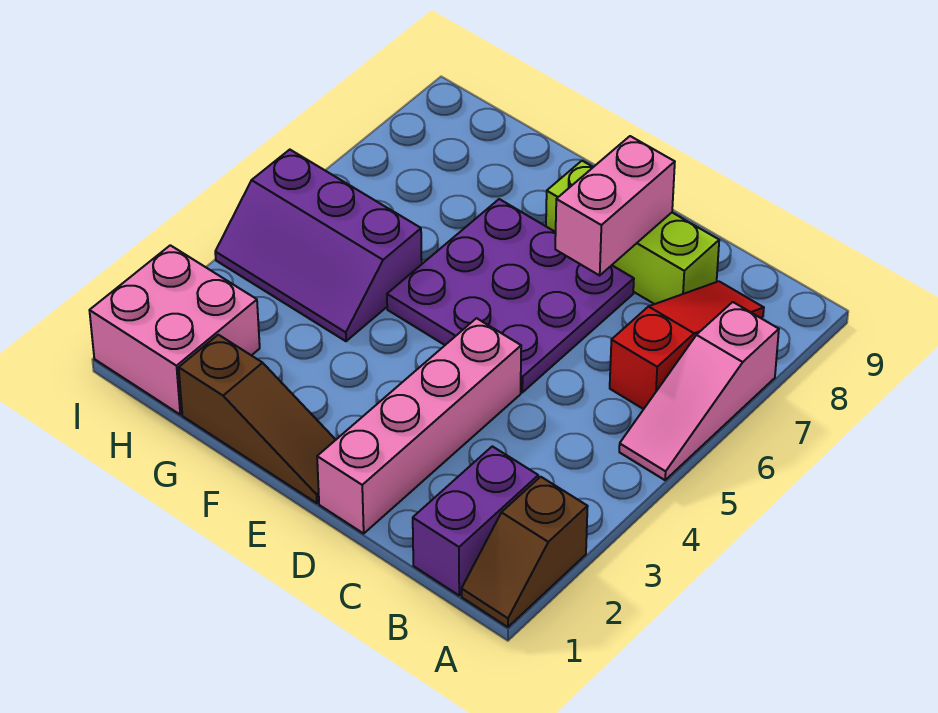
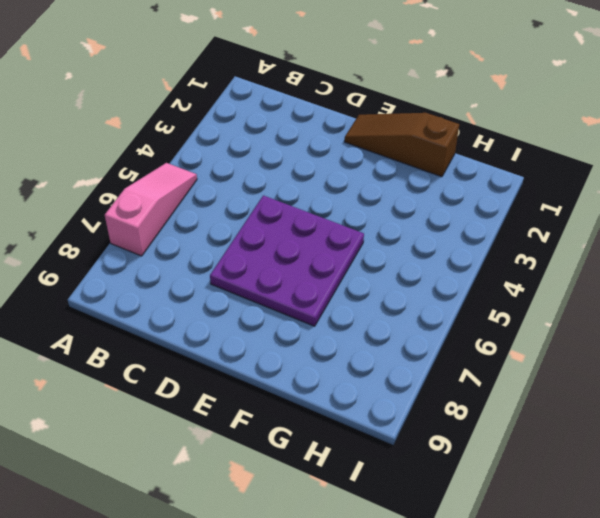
none -> brown 1x2 slope [462,477,588,627]
none -> purple 1x2 brick [413,446,538,595]

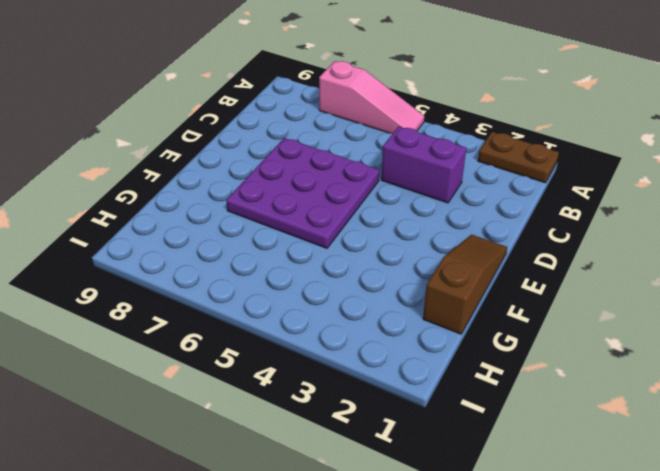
brown 1x2 plate [478,132,559,183] -> brown 1x2 slope [462,477,588,627]
purple 1x2 brick [381,126,466,203] -> purple 1x2 brick moved to [413,446,538,595]
none -> red 1x3 slope [610,281,764,409]
none -> lime 1x3 brick [546,161,719,304]

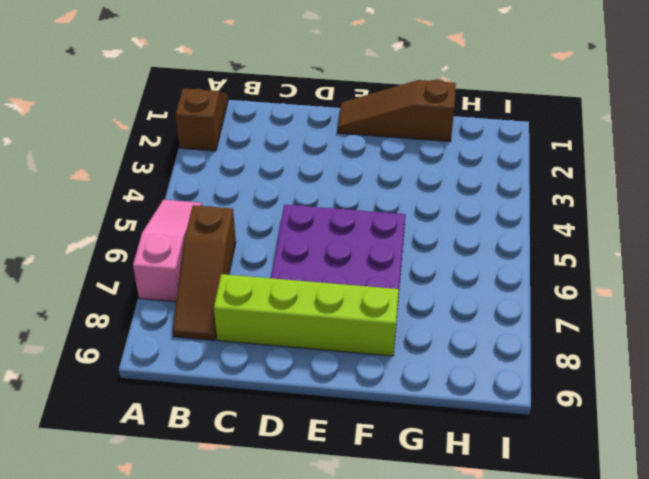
brown 1x3 slope [173,205,236,340] -> red 1x3 slope [610,281,764,409]
lime 1x4 brick [214,274,399,356] -> lime 1x3 brick [546,161,719,304]
none -> purple 1x2 brick [413,446,538,595]
none -> pink 1x4 brick [317,318,521,533]

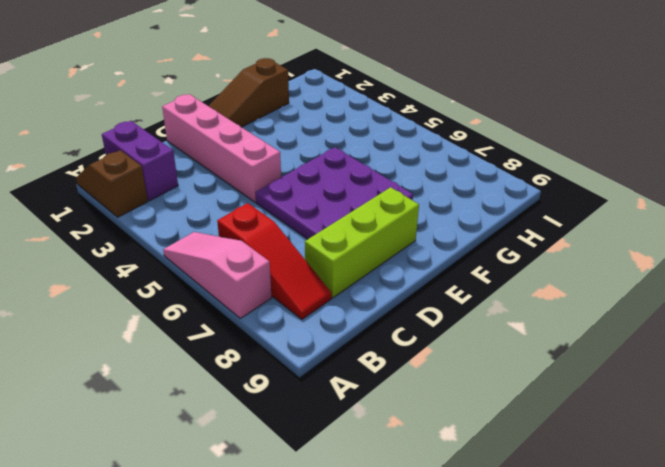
none -> purple 2x3 slope [215,150,422,341]
none -> pink 2x2 brick [89,245,260,415]

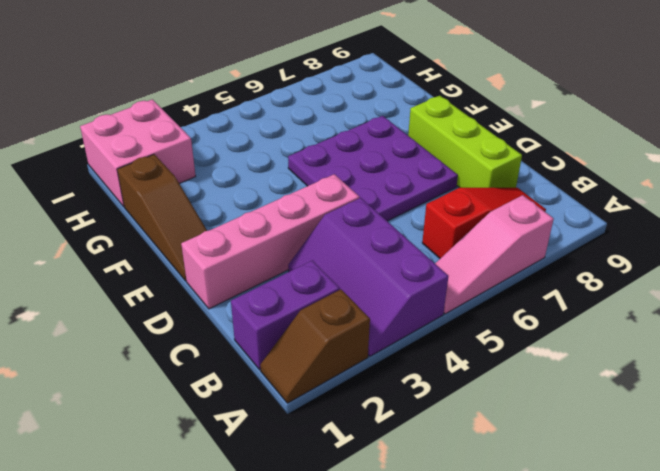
purple 2x3 slope [288,198,448,356] -> purple 2x3 slope moved to [215,150,422,341]
none -> pink 1x2 brick [555,136,675,275]

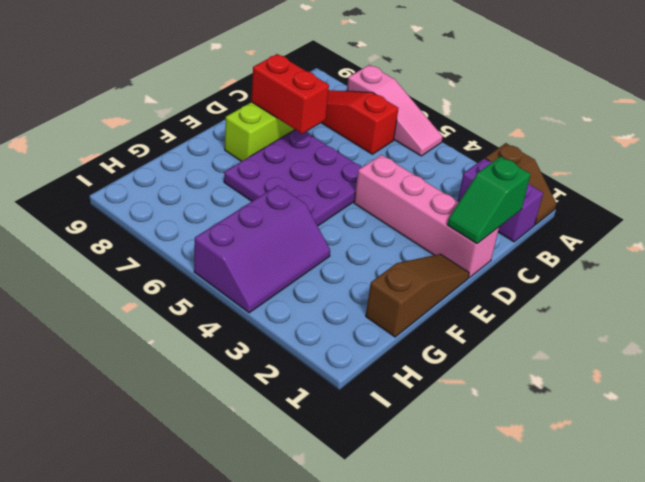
green 1x2 slope [447,157,531,244] -> none
red 1x2 brick [251,54,329,134] -> pink 1x2 brick [555,136,675,275]
none -> pink 2x2 brick [89,245,260,415]

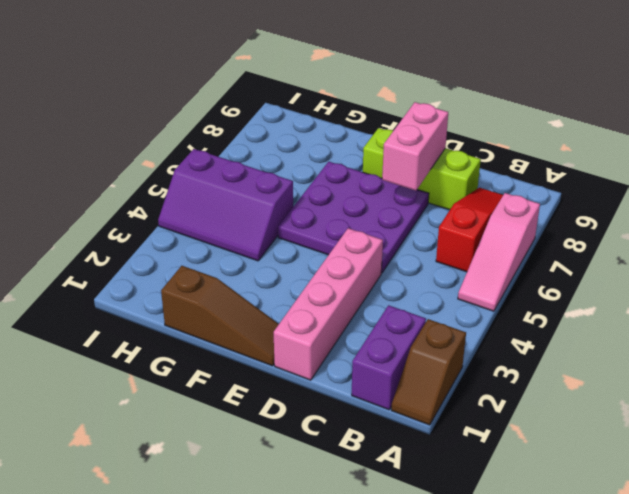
none -> pink 2x2 brick [89,245,260,415]

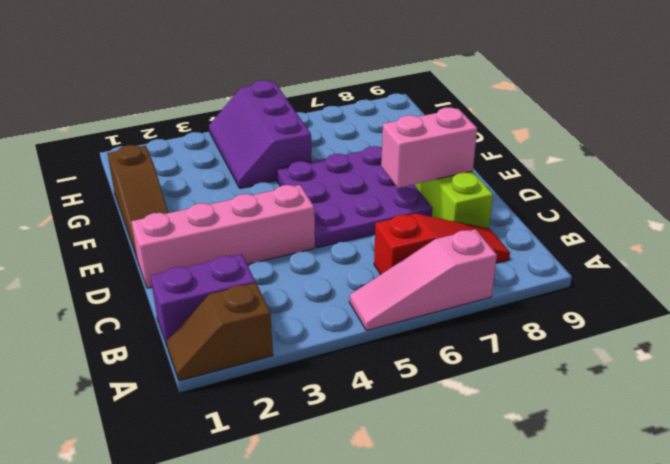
none -> pink 2x2 brick [89,245,260,415]

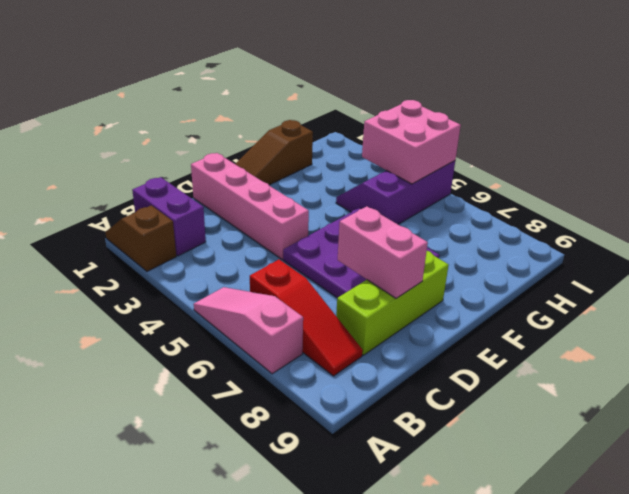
pink 2x2 brick [362,100,461,184] -> pink 2x2 brick moved to [89,245,260,415]

